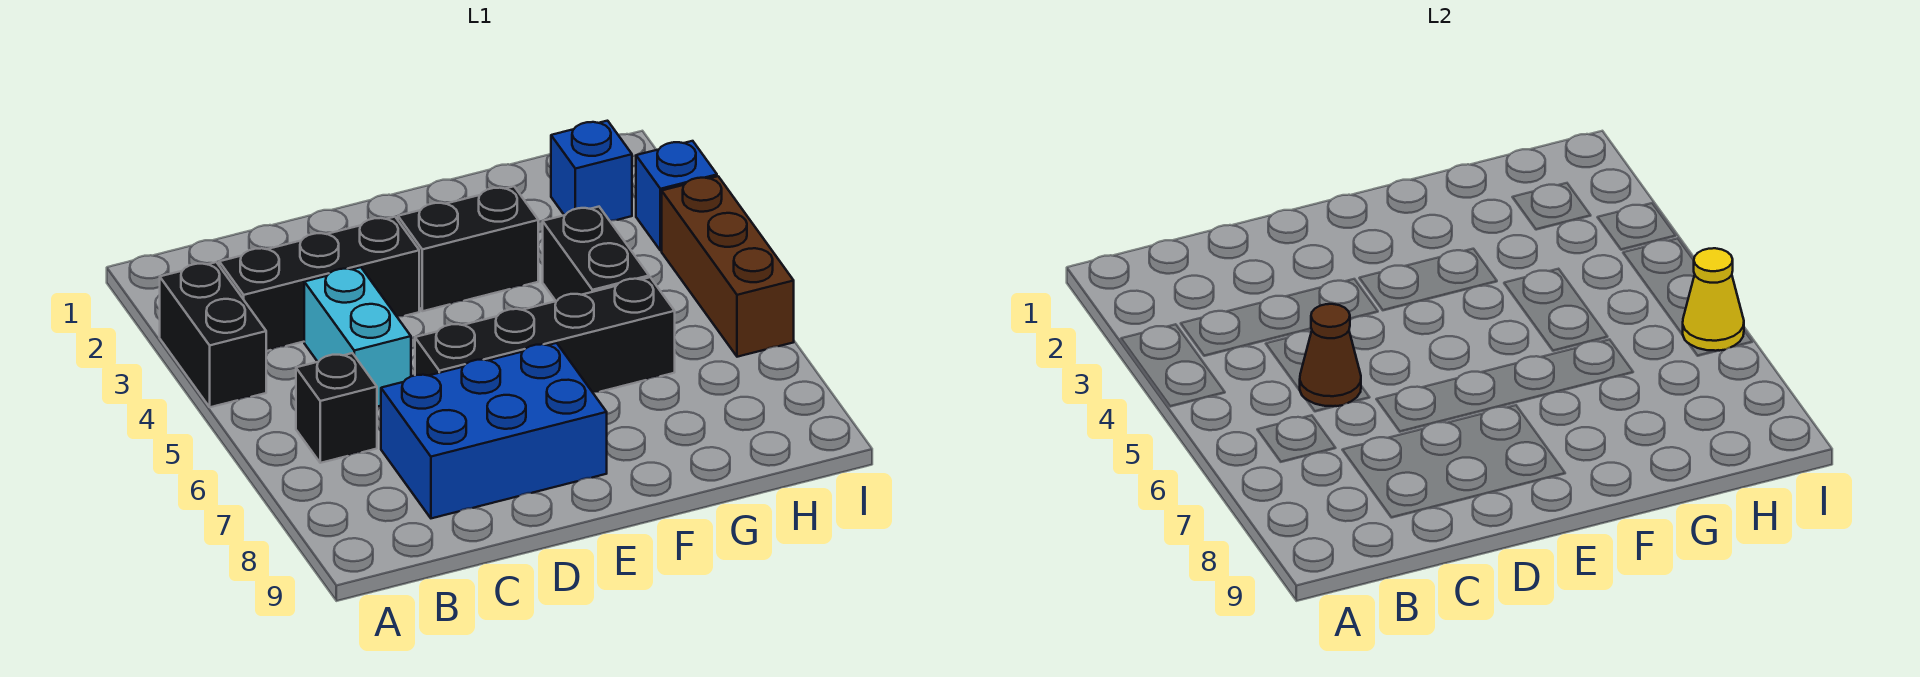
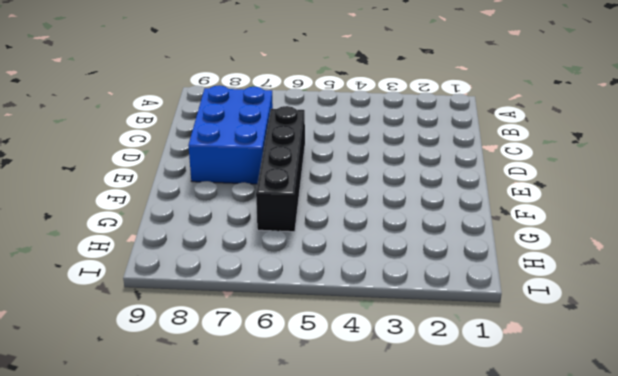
none -> black 1x2 brick [160,262,266,407]
none -> black 1x3 brick [219,217,419,351]
none -> black 1x1 brick [296,353,377,463]

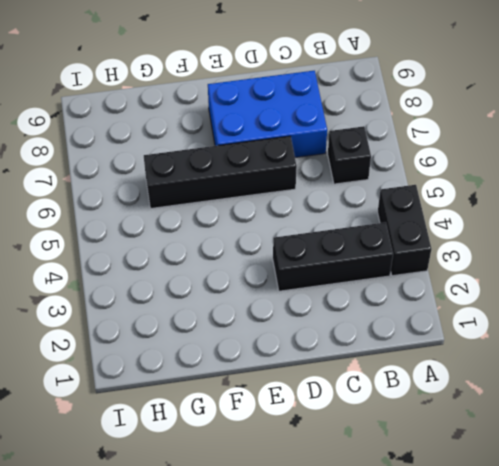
none -> cyan 1x2 brick [304,267,411,407]
none -> black 1x2 brick [398,186,538,311]
none -> black 1x2 brick [543,207,649,301]

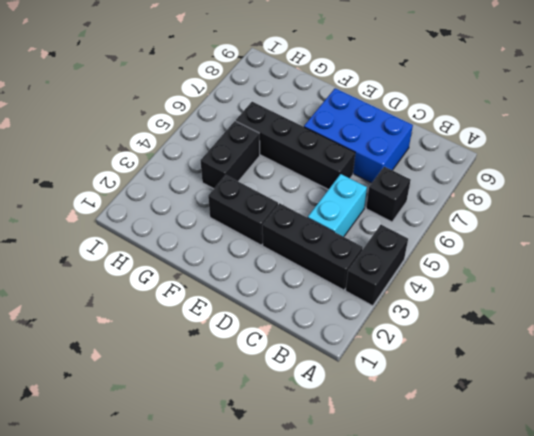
none -> blue 1x1 brick [551,121,632,221]
none -> blue 1x1 brick [636,141,717,251]
none -> brown 1x3 brick [662,176,794,357]

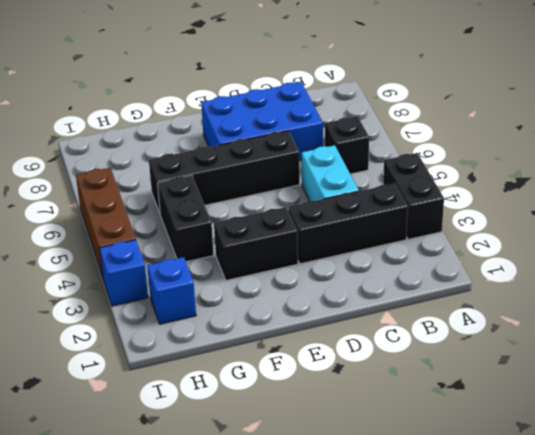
none -> brown 1x1 cone [1300,304,1361,406]
none -> yellow 1x1 cone [1683,248,1744,351]

